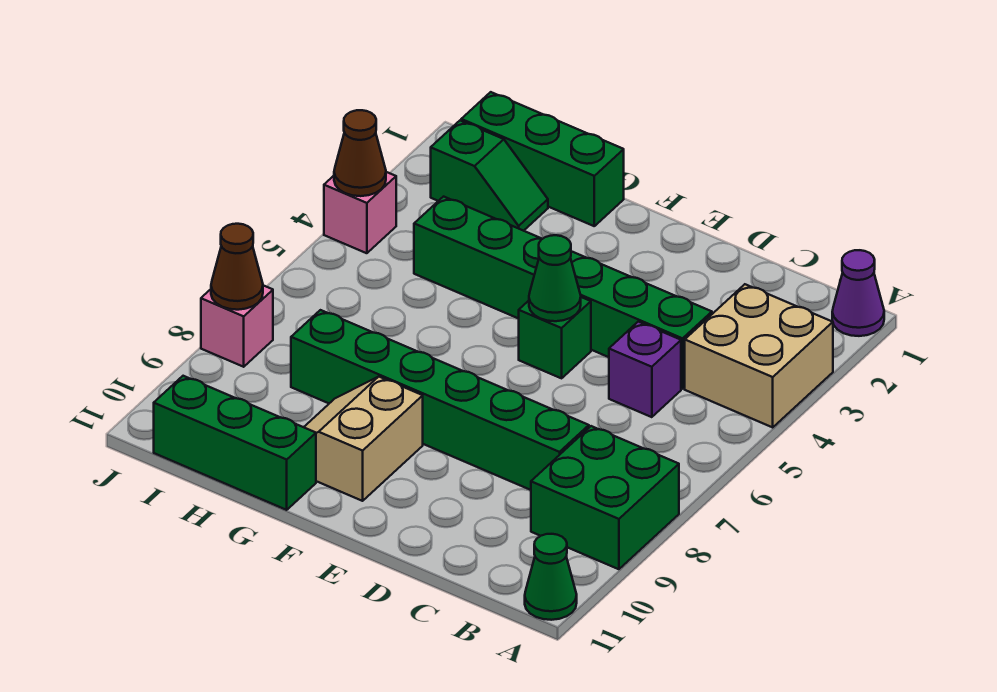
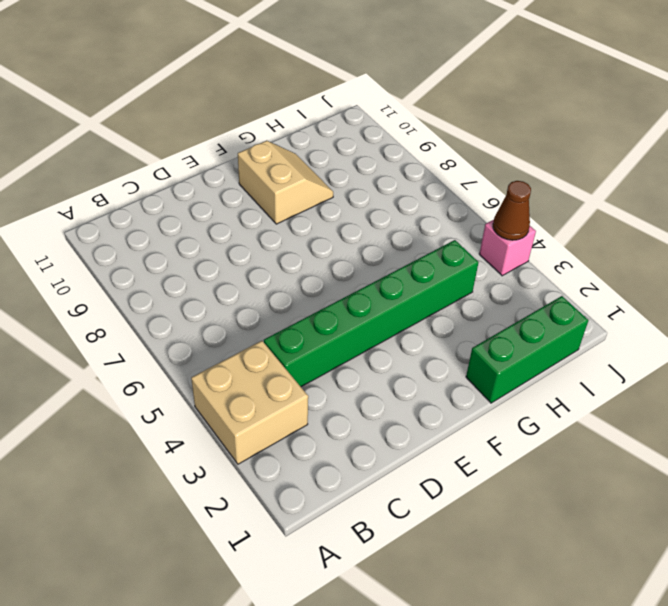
none -> purple 1x1 cone [832,250,884,336]
none -> green 2x2 brick [531,426,679,569]
none -> green 1x1 cone [525,534,577,620]

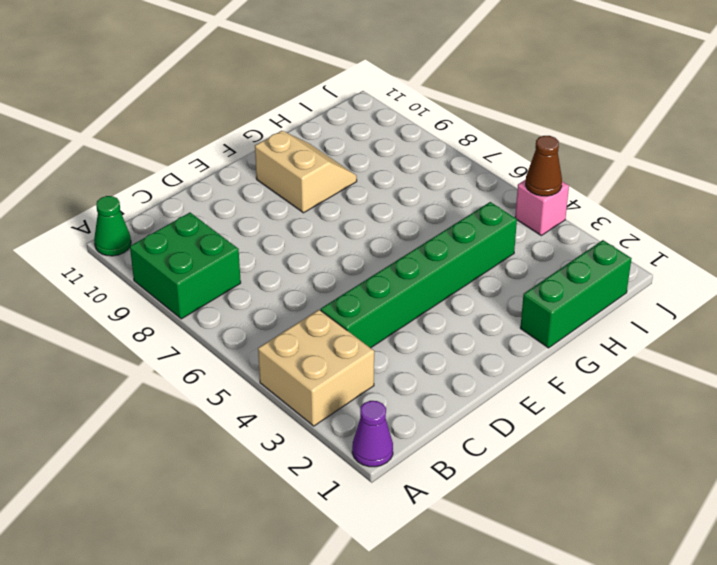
none -> purple 1x1 brick [609,322,681,417]
none -> green 1x6 brick [291,310,589,490]
none -> green 1x1 brick [519,297,591,378]

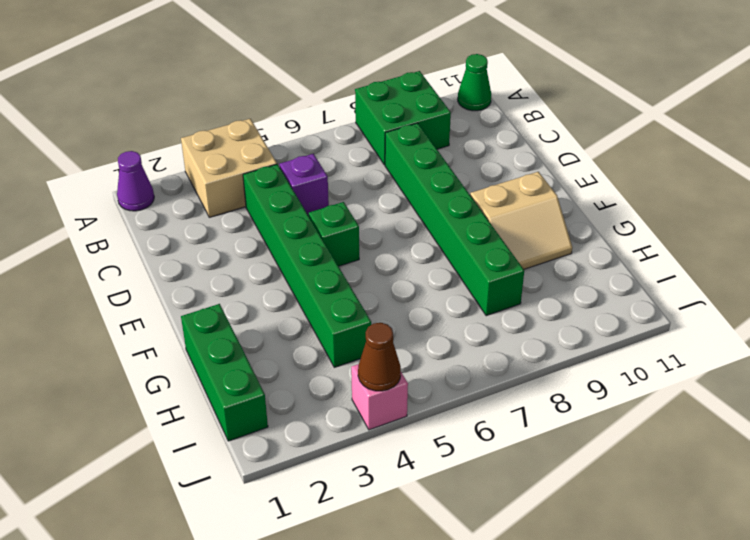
none -> green 1x3 brick [154,376,316,510]
none -> green 1x2 slope [431,121,548,231]
none -> pink 1x1 brick [201,285,273,367]

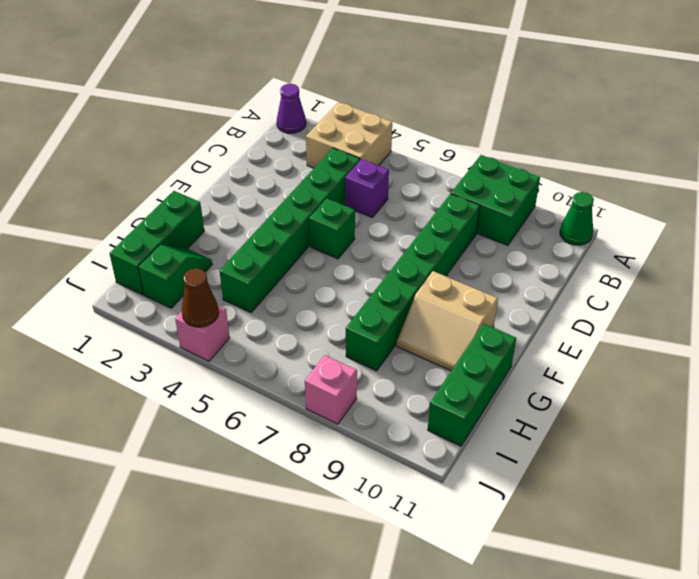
none -> green 1x1 cone [529,235,581,321]
none -> brown 1x1 cone [211,224,263,310]

